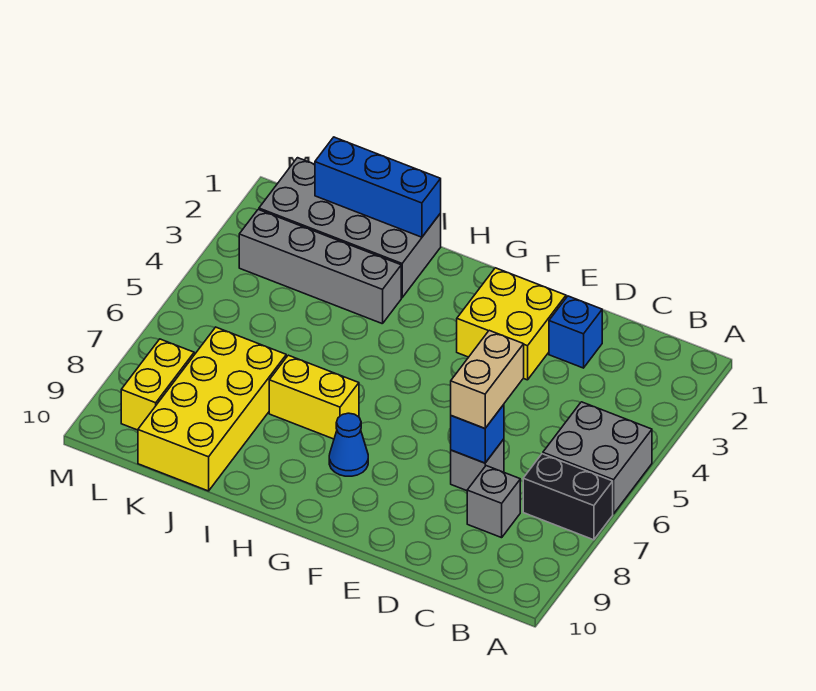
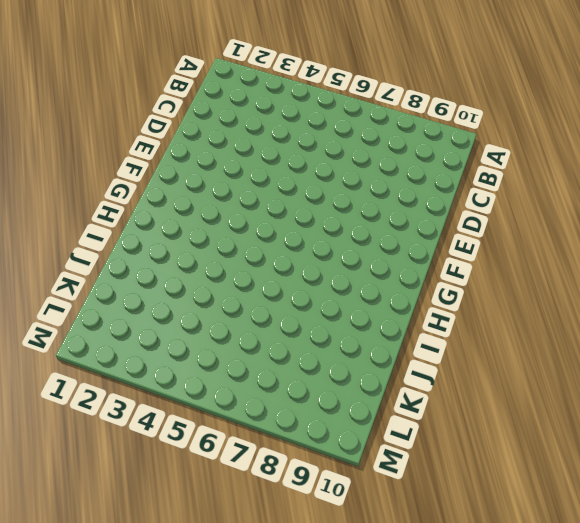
none -> grey 2x2 brick [543,402,652,514]
none -> black 1x2 brick [523,454,613,540]
none -> grey 1x1 brick [467,466,520,538]

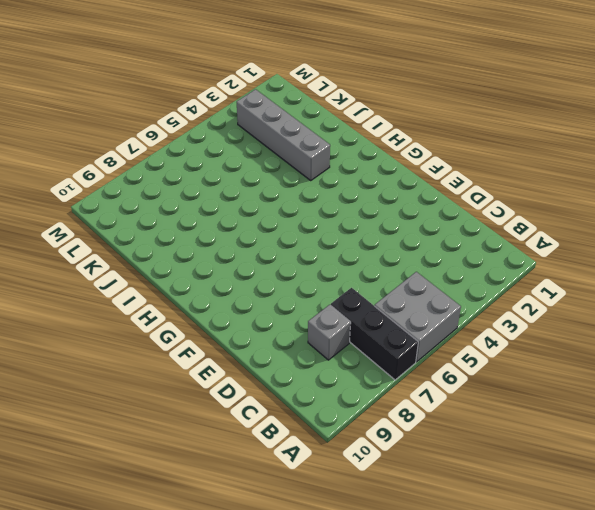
black 1x3 brick [331,288,418,380] -> black 1x2 brick [523,454,613,540]
none -> blue 1x1 brick [549,296,602,368]
none -> grey 1x1 brick [451,439,504,491]
none -> yellow 2x2 brick [457,268,566,380]

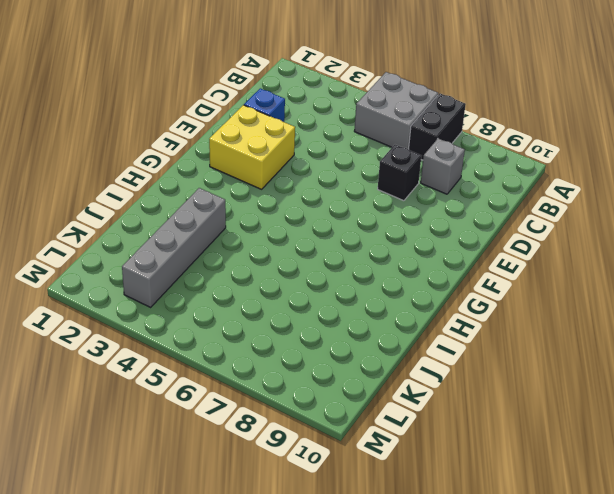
black 1x1 brick [378,145,421,201] -> grey 1x1 brick [451,439,504,491]
none -> blue 1x1 cone [329,413,368,476]
none -> yellow 1x2 brick [269,355,359,439]
none -> grey 2x4 brick [259,158,441,298]

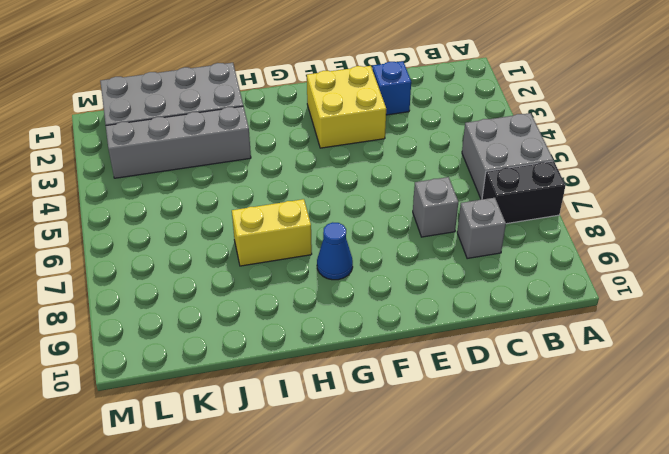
none -> yellow 2x4 brick [138,327,286,491]
none -> yellow 1x2 brick [121,339,194,430]
none -> blue 1x1 brick [451,405,504,463]

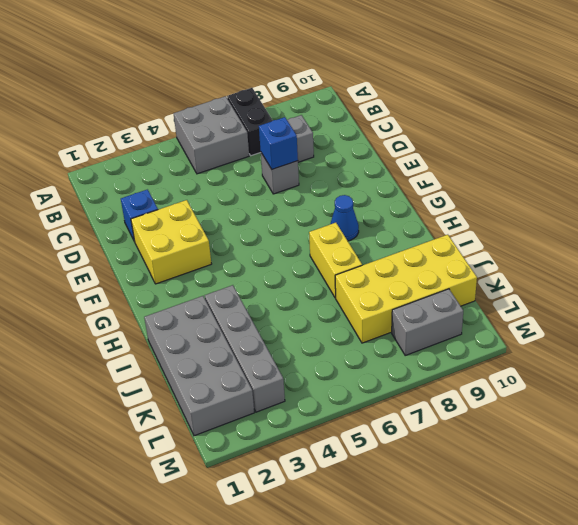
grey 1x2 brick [392,289,463,355] -> yellow 1x2 brick [121,339,194,430]
none -> blue 1x3 brick [315,137,441,237]
none -> tan 1x2 brick [451,330,524,428]

